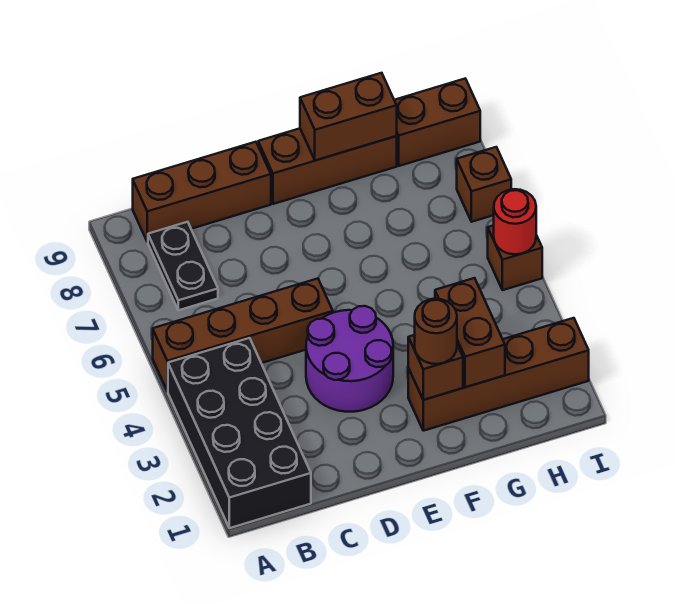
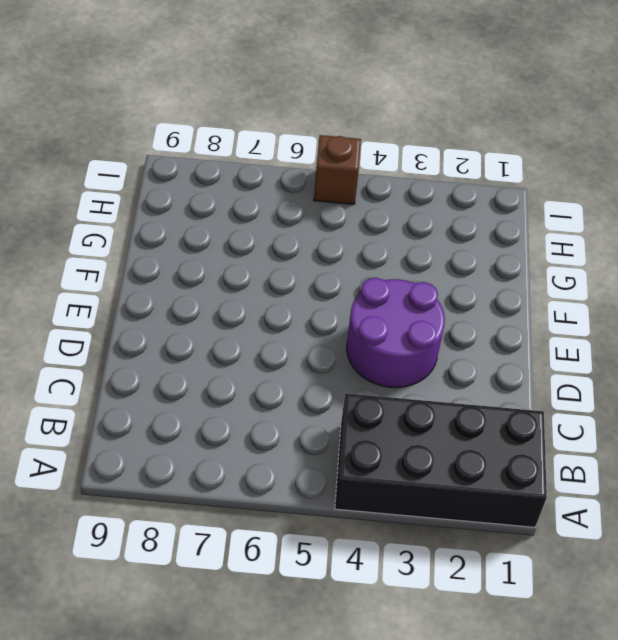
none -> brown 1x4 brick [153,279,333,391]
none -> black 1x2 plate [148,222,218,310]
none -> brown 1x3 brick [133,142,271,242]

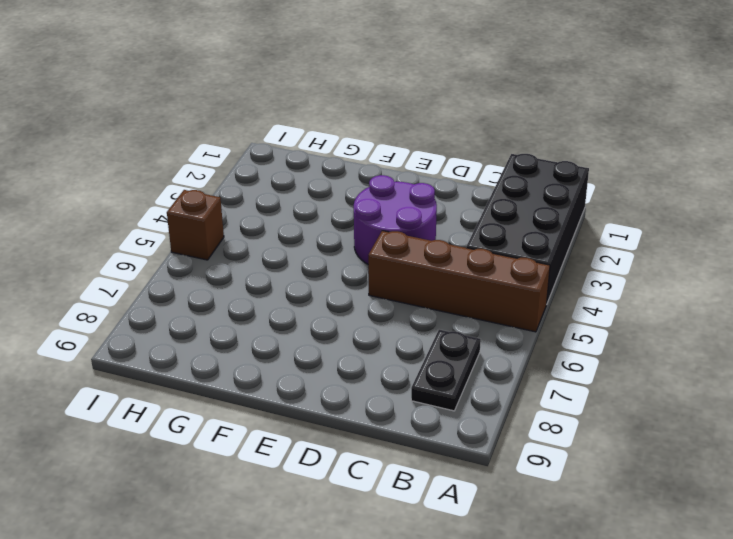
none -> brown 1x3 brick [133,142,271,242]
none -> brown 1x3 brick [258,128,397,204]
none -> brown 1x4 brick [408,318,589,431]

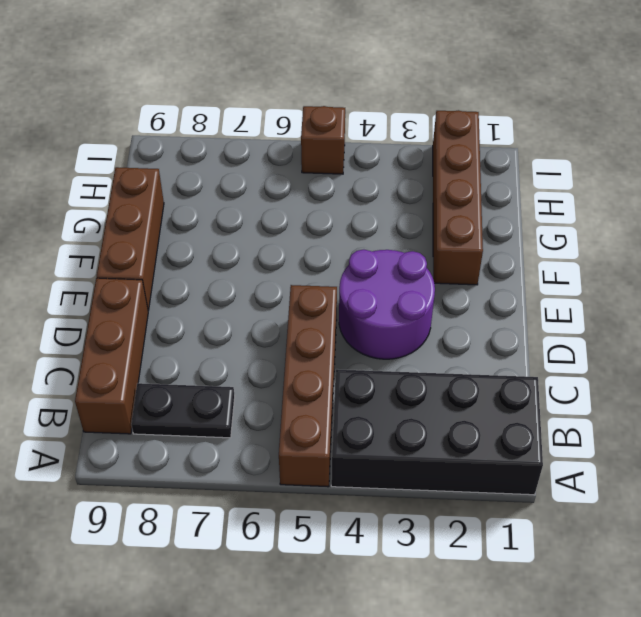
none -> brown 1x2 brick [394,79,480,166]
none -> brown 1x1 brick [457,147,511,222]
none -> brown 1x1 brick [408,335,463,400]

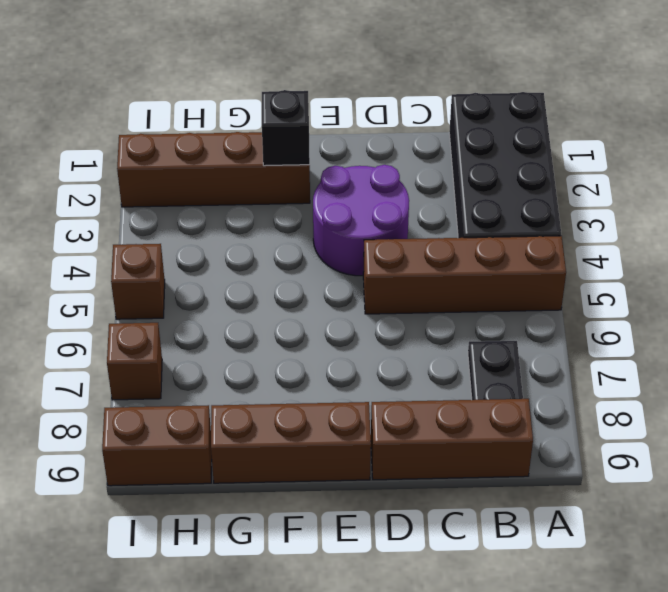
black 1x1 brick [262,90,310,166] -> brown 1x1 brick [408,335,463,400]
none -> brown 1x2 brick [300,73,397,160]
none -> brown 1x2 brick [435,278,505,387]
none -> red 1x1 round brick [494,189,536,254]

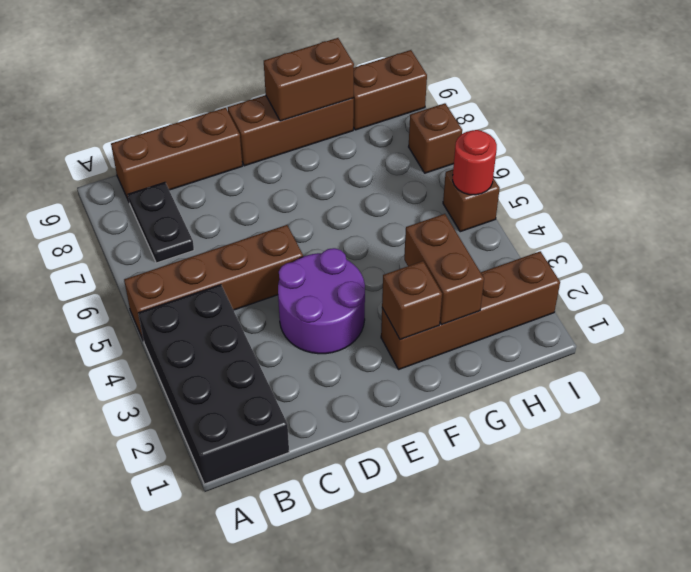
none -> brown 1x1 round brick [415,299,457,364]

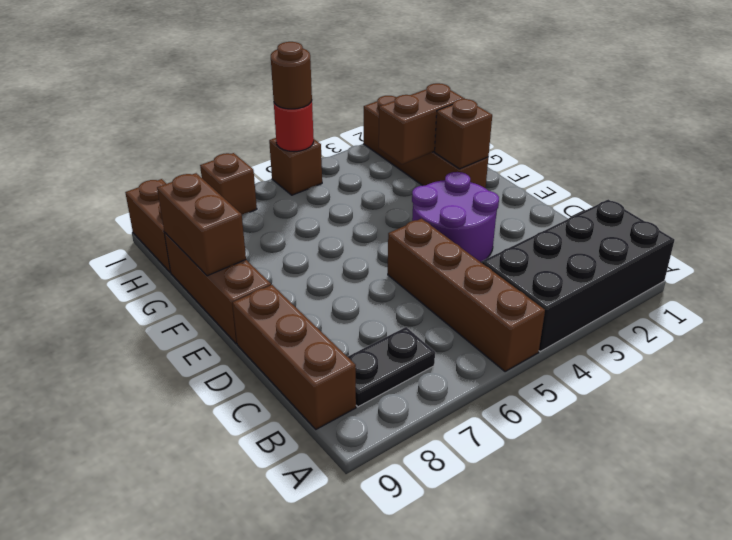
brown 1x1 round brick [271,42,312,109] -> brown 1x1 round brick moved to [415,299,457,364]

